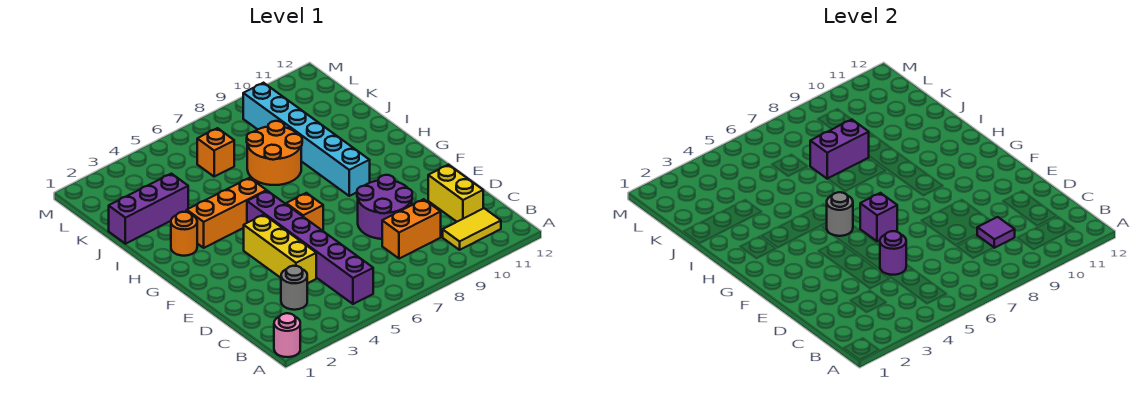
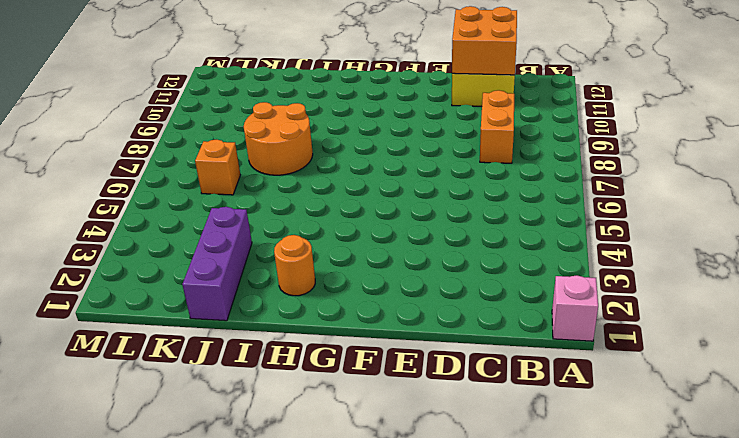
pink 1x1 brick [552,275,598,341] -> pink 1x1 round brick [274,313,300,357]
orange 2x2 brick [452,6,517,75] -> none
none -> purple 1x6 brick [247,191,373,304]
none -> yellow 1x2 tile [443,208,501,250]
none -> grey 1x1 round brick [281,266,307,310]

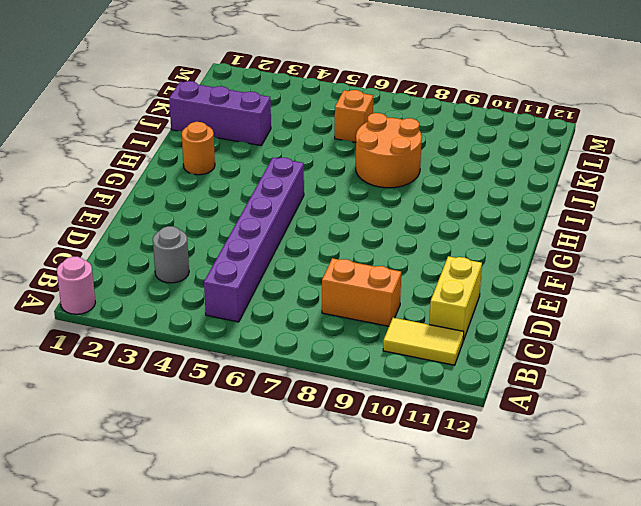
none -> yellow 1x3 brick [244,215,316,283]
none -> purple 2x2 round brick [357,175,412,239]
none -> orange 1x1 brick [286,193,323,231]

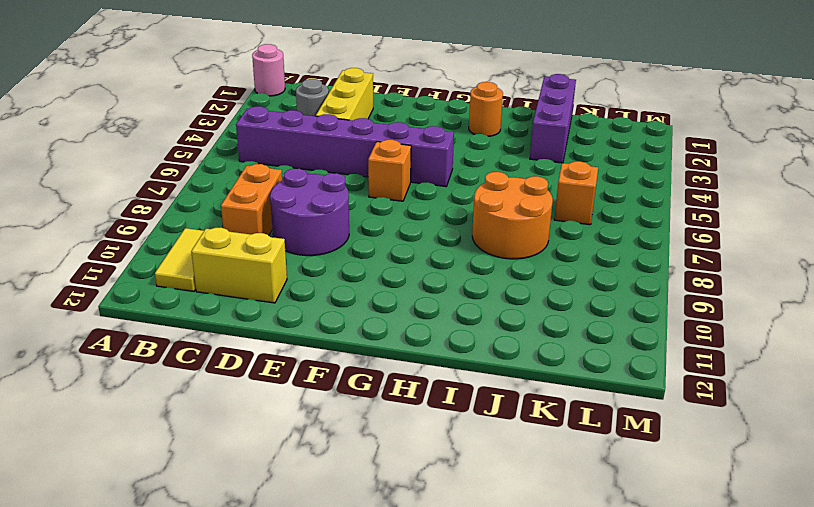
yellow 1x3 brick [316,68,373,120] -> yellow 1x3 brick turned to [244,215,316,283]
none -> cyan 1x6 brick [243,83,370,196]
none -> orange 1x3 brick [187,178,267,248]
none -> purple 1x1 tile [977,217,1015,248]

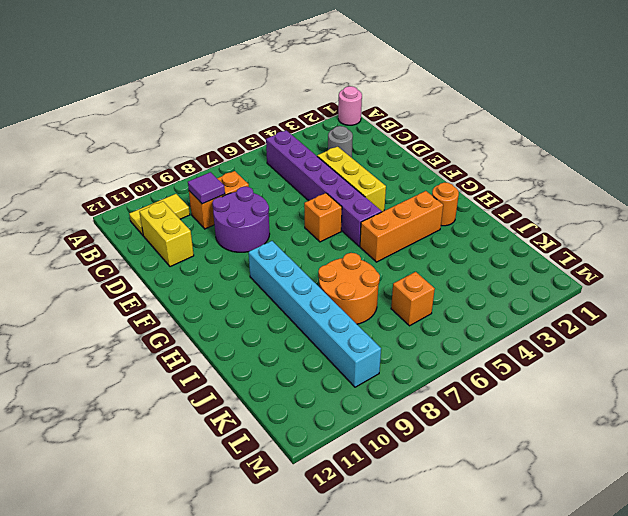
none -> purple 1x3 brick [109,174,188,244]
none -> purple 1x1 round brick [880,231,906,275]
none -> purple 1x1 brick [860,193,897,241]

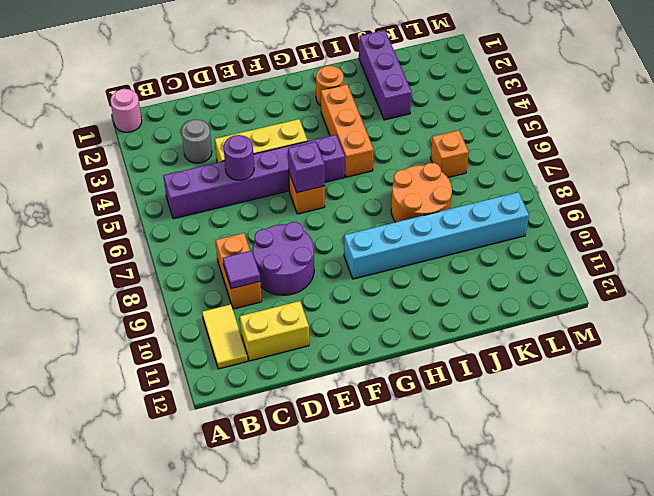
none -> grey 1x1 round brick [827,192,853,236]
none -> purple 1x2 brick [810,120,869,179]

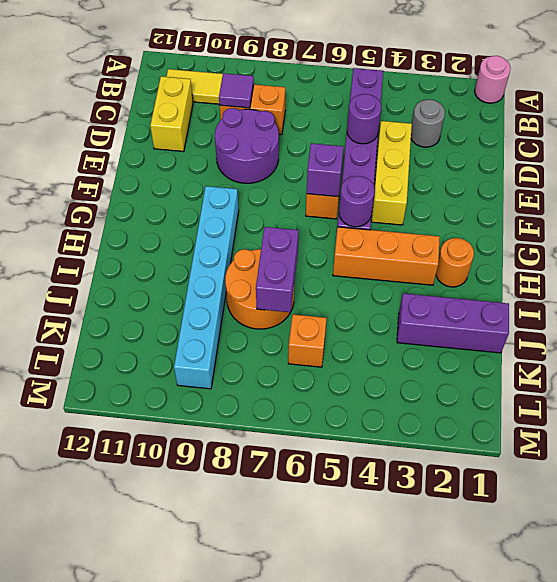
purple 1x1 round brick [339,176,375,227] -> grey 1x1 round brick [827,192,853,236]
purple 1x2 brick [256,227,299,312] -> purple 1x2 brick turned to [810,120,869,179]

